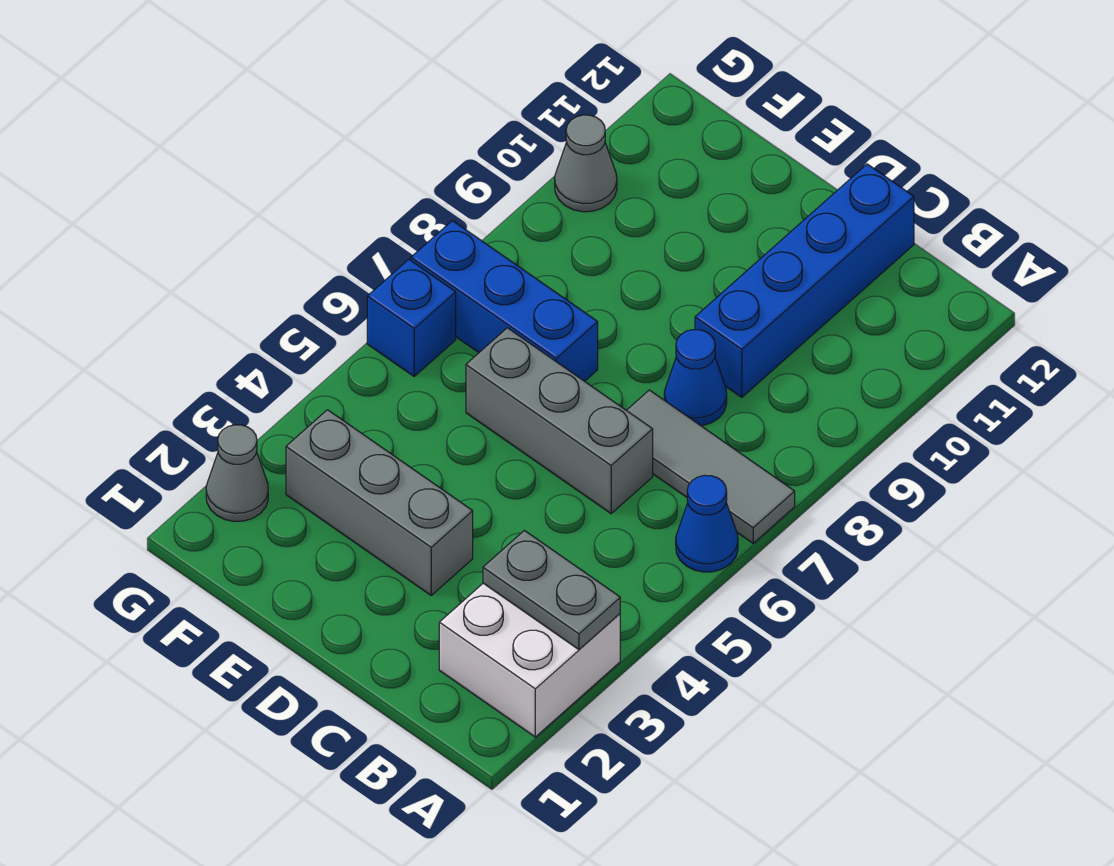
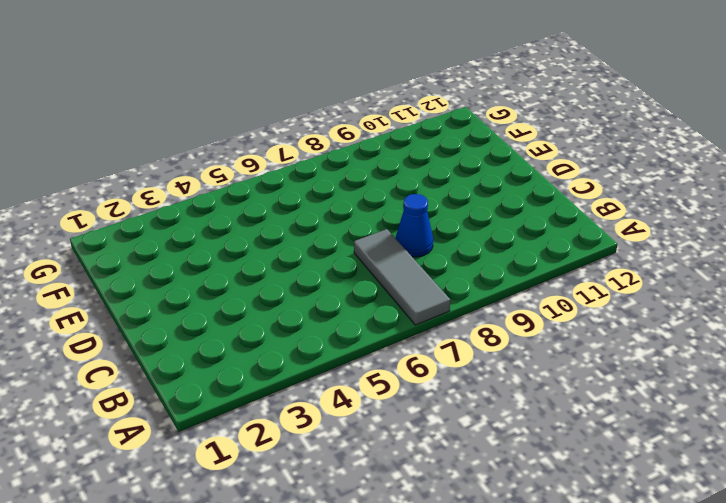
none -> white 2x2 brick [439,583,620,737]
none -> blue 1x1 cone [676,475,738,572]
none -> grey 1x3 brick [466,328,653,514]

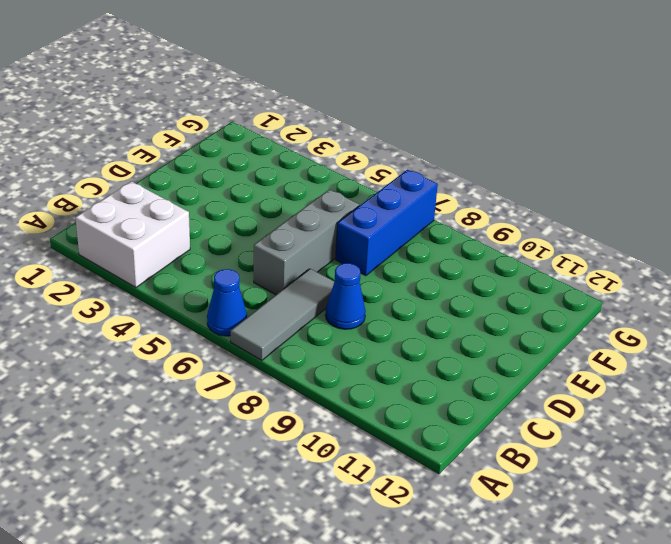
none -> blue 1x4 brick [695,164,914,397]
none -> grey 1x3 brick [286,410,473,595]
none -> grey 1x1 cone [206,425,268,521]

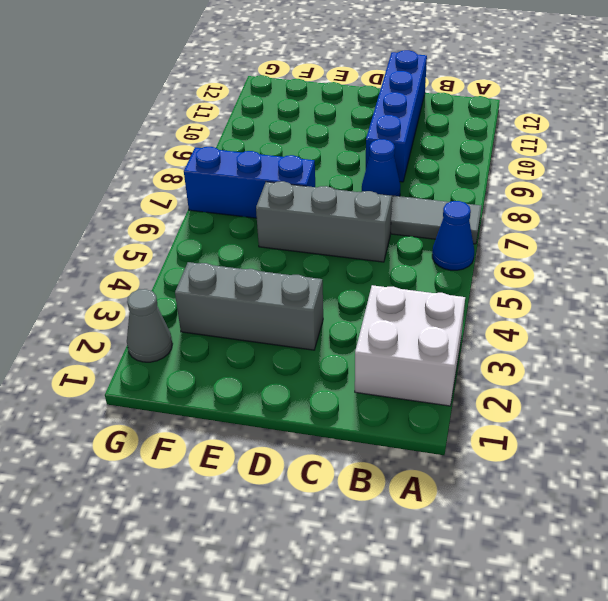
none -> blue 1x1 brick [367,259,456,376]
none -> grey 1x1 cone [555,115,617,212]
none -> grey 1x2 plate [483,531,620,650]

